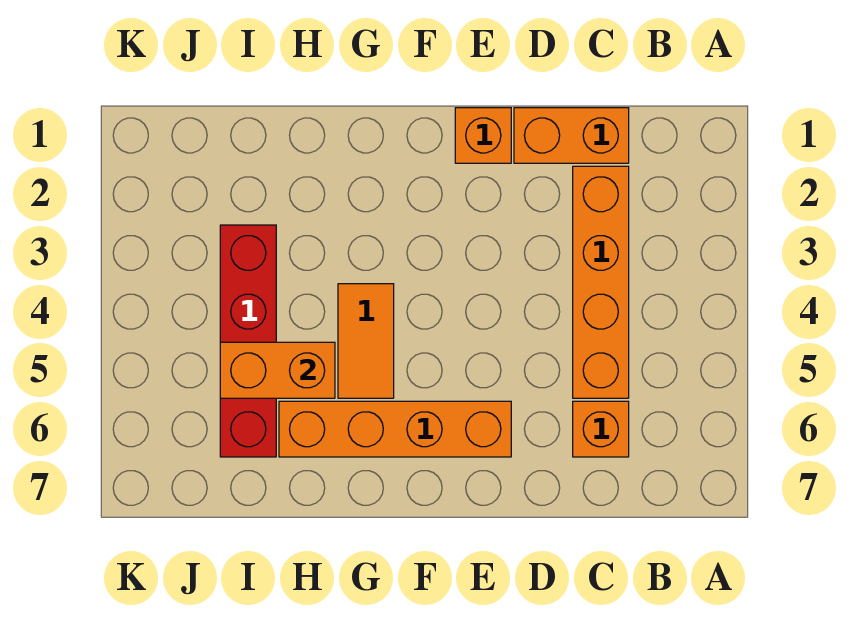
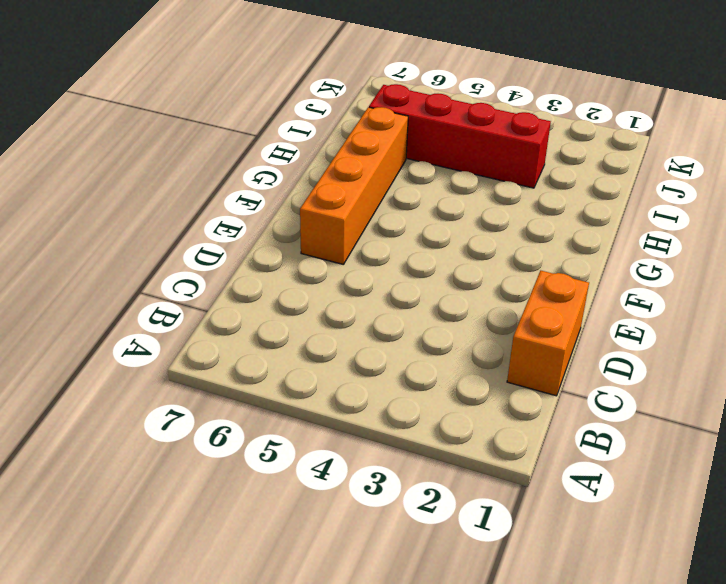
none -> orange 1x4 brick [573,166,629,398]
none -> orange 1x1 brick [573,401,629,457]

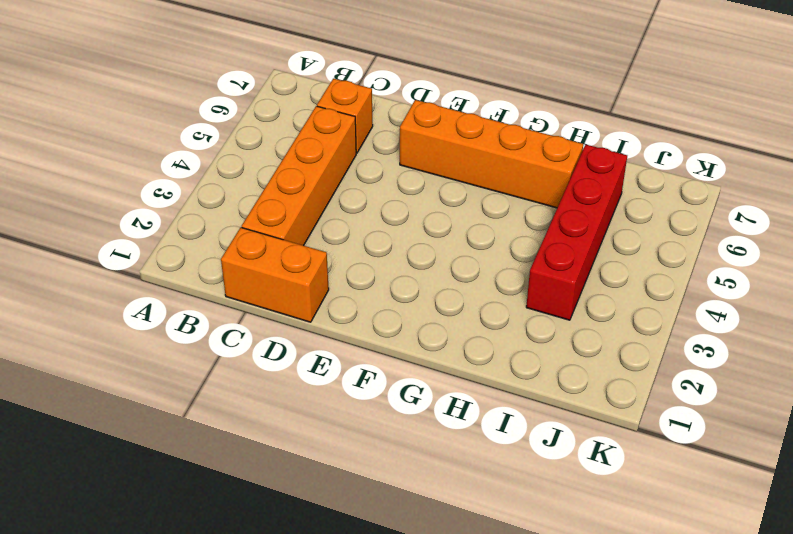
none -> orange 1x1 brick [455,108,511,163]
none -> orange 1x2 tile [338,284,394,398]

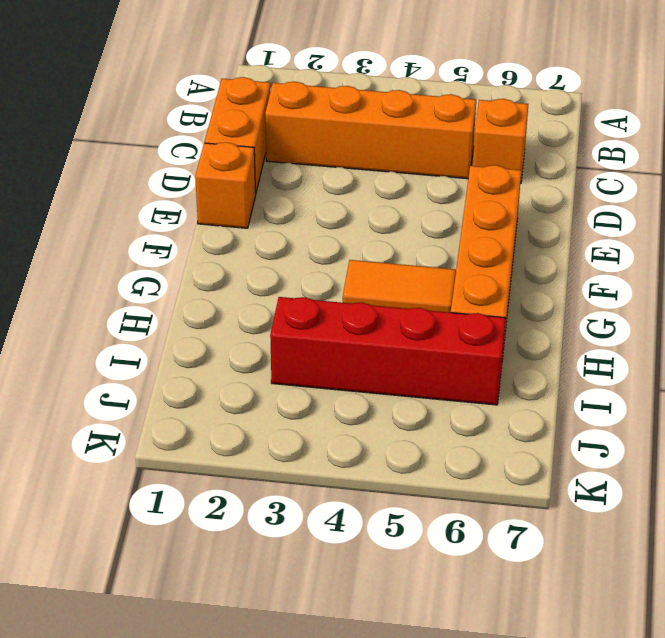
none -> orange 1x2 brick [220,342,335,398]

